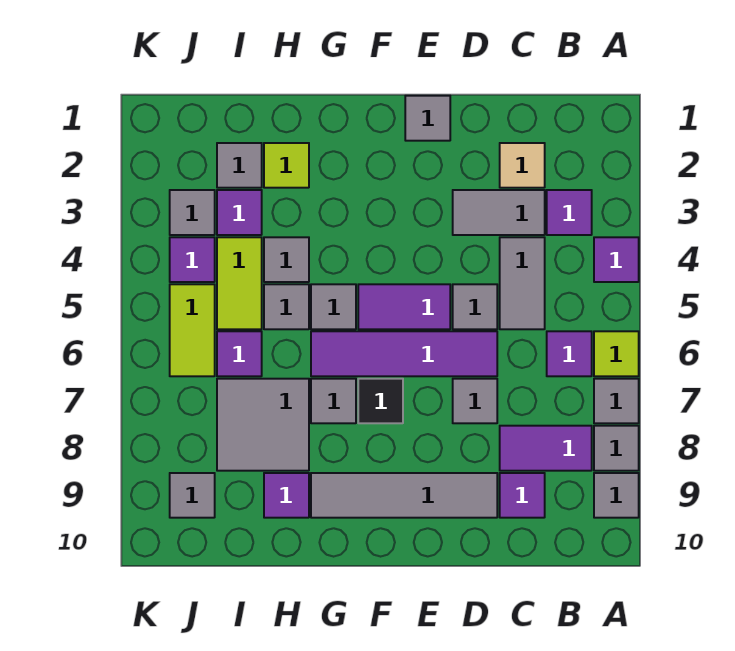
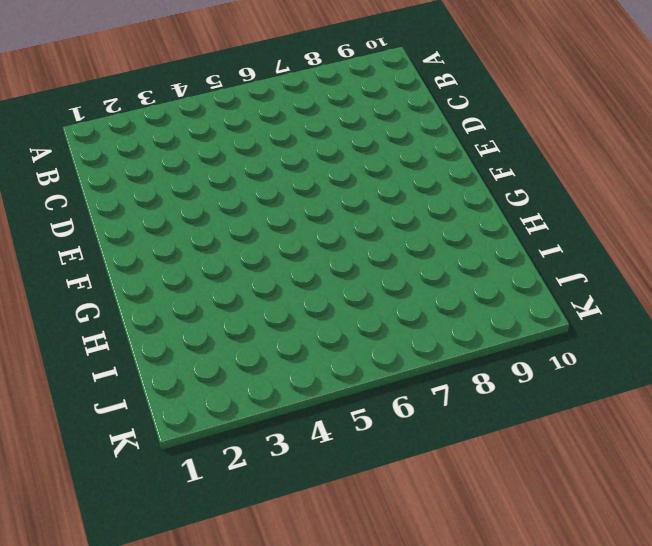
none -> purple 1x1 tile [594,237,639,282]
none -> lime 1x1 tile [594,331,639,376]
none -> grey 1x1 tile [594,379,639,423]
none -> grey 1x1 tile [594,426,639,471]

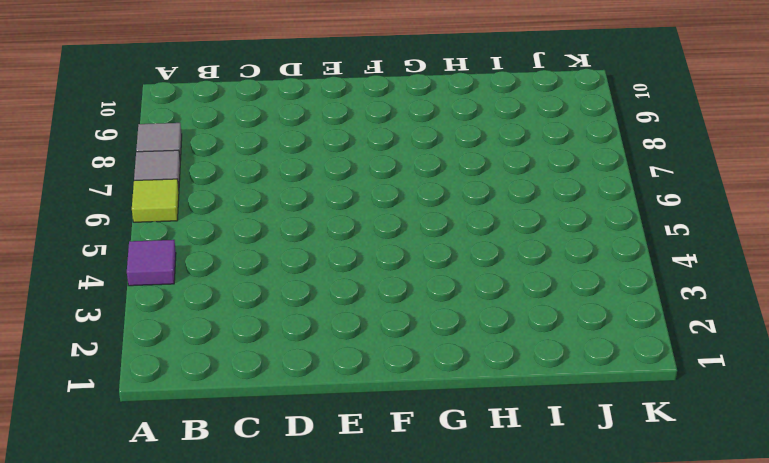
none -> grey 1x1 tile [594,473,639,518]
none -> purple 1x1 tile [547,190,592,235]
none -> purple 1x1 tile [547,331,592,376]
none -> purple 1x2 tile [500,426,592,471]

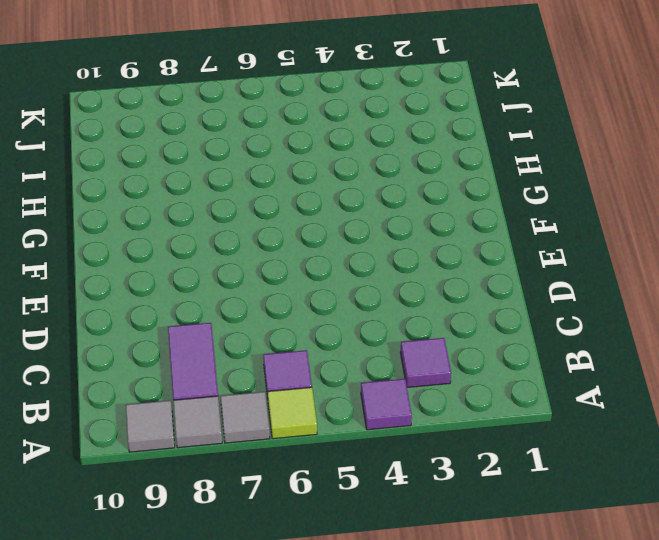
none -> tan 1x1 tile [500,143,545,188]
none -> grey 1x2 tile [453,190,545,235]
none -> grey 1x2 tile [500,237,545,329]
none -> purple 1x1 tile [500,473,545,518]

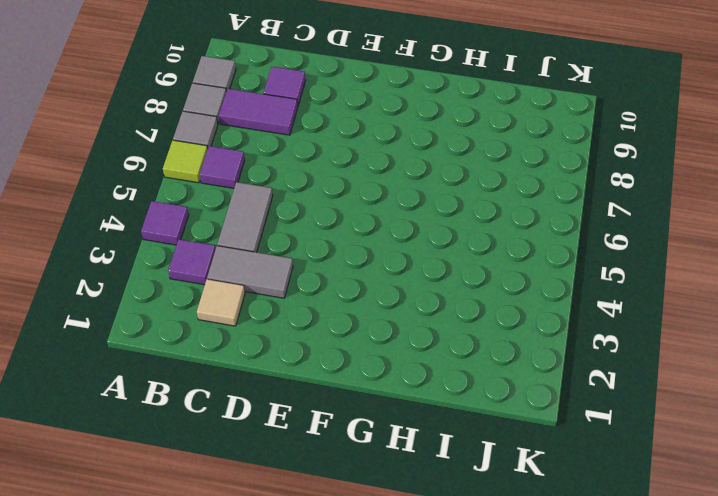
none -> grey 1x1 tile [453,284,497,329]
none -> purple 1x4 tile [311,331,497,376]
none -> grey 1x1 tile [453,379,497,423]
none -> grey 1x4 tile [311,473,497,518]

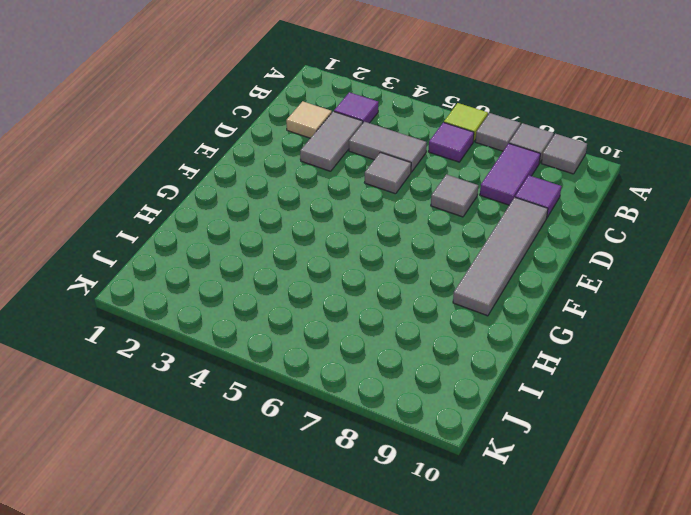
none -> purple 1x1 tile [594,237,639,282]
none -> purple 1x4 tile [311,331,497,376]
none -> grey 1x1 tile [405,96,450,141]
none -> purple 1x2 tile [358,284,450,329]

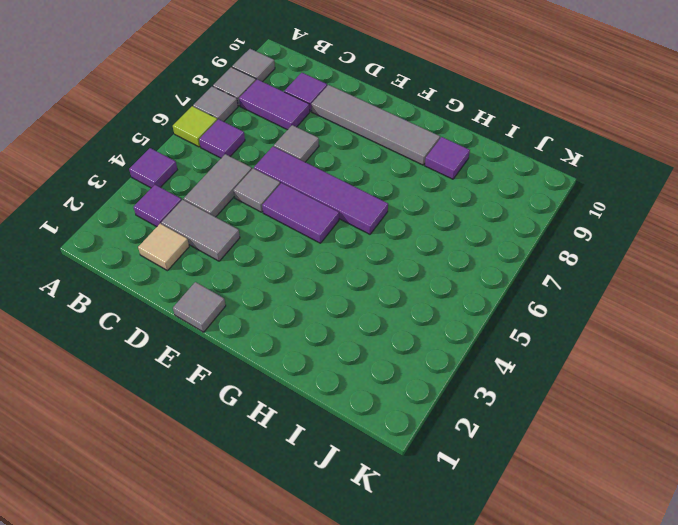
none -> black 1x1 tile [358,379,403,423]
none -> grey 1x1 tile [311,284,356,329]
none -> grey 1x1 tile [311,379,356,423]
none -> lime 1x1 tile [264,143,309,188]

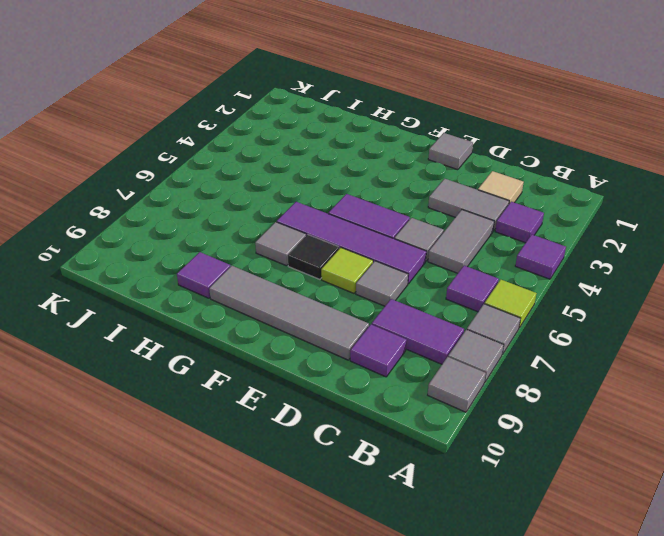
lime 1x1 tile [321,248,373,293] -> lime 1x1 tile moved to [264,143,309,188]
none -> grey 1x1 tile [311,284,356,329]
none -> grey 1x1 tile [264,237,309,282]
none -> grey 1x1 tile [264,284,309,329]
none -> grey 2x2 tile [217,379,309,471]

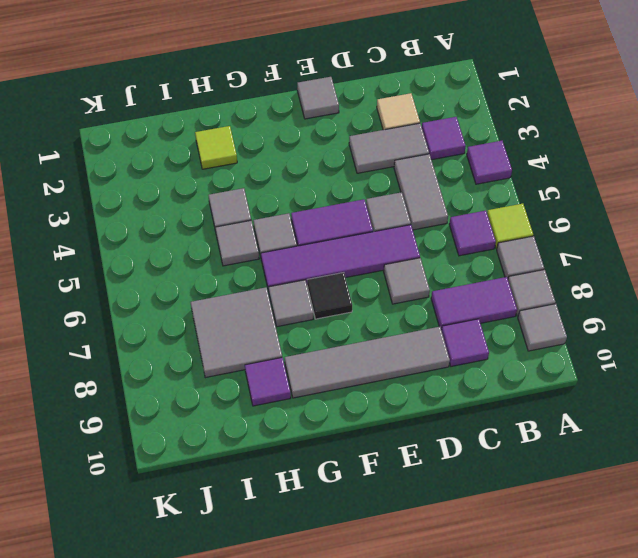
none -> grey 1x1 tile [217,143,262,188]
none -> purple 1x1 tile [217,190,262,235]
none -> lime 1x2 tile [217,237,262,329]
none -> purple 1x1 tile [217,331,262,376]

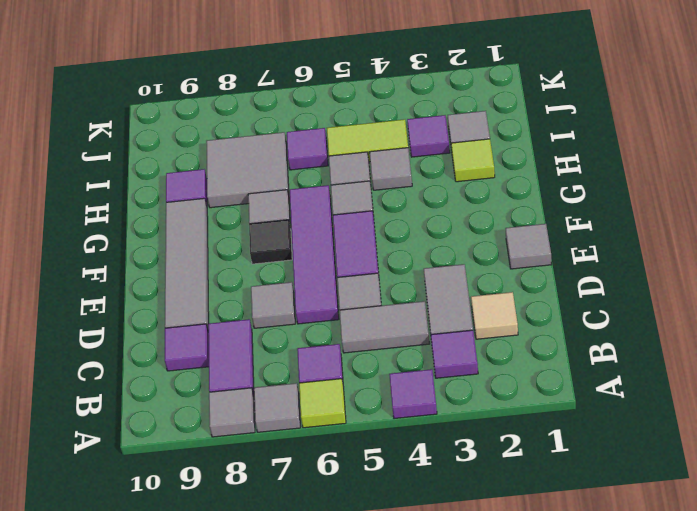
none -> grey 1x1 tile [594,473,639,518]
none -> grey 1x1 tile [170,190,215,235]
none -> purple 1x1 tile [170,237,215,282]
none -> lime 1x2 tile [170,284,215,376]

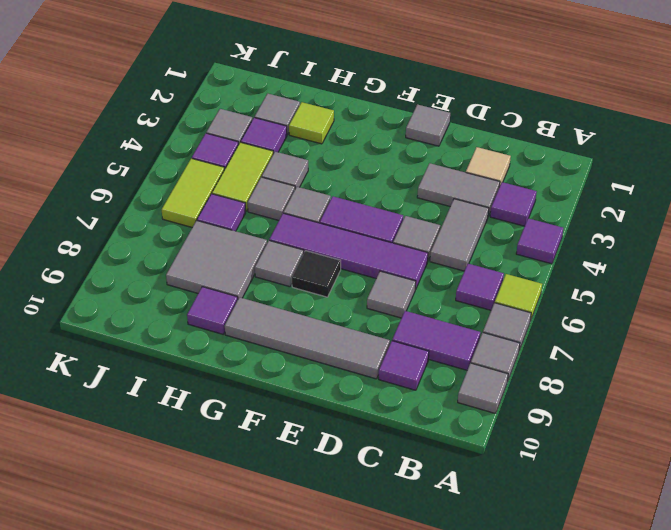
none -> grey 1x1 tile [170,473,215,518]

